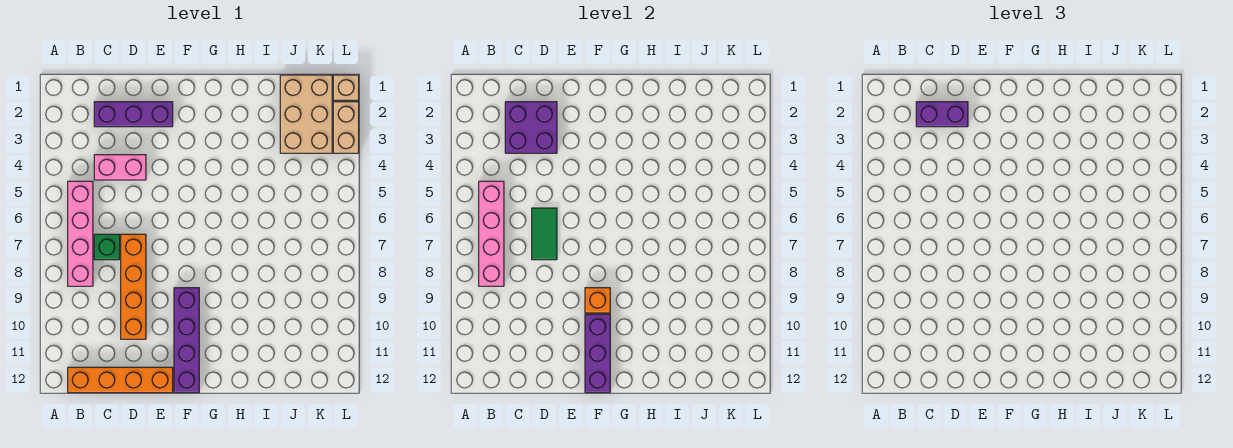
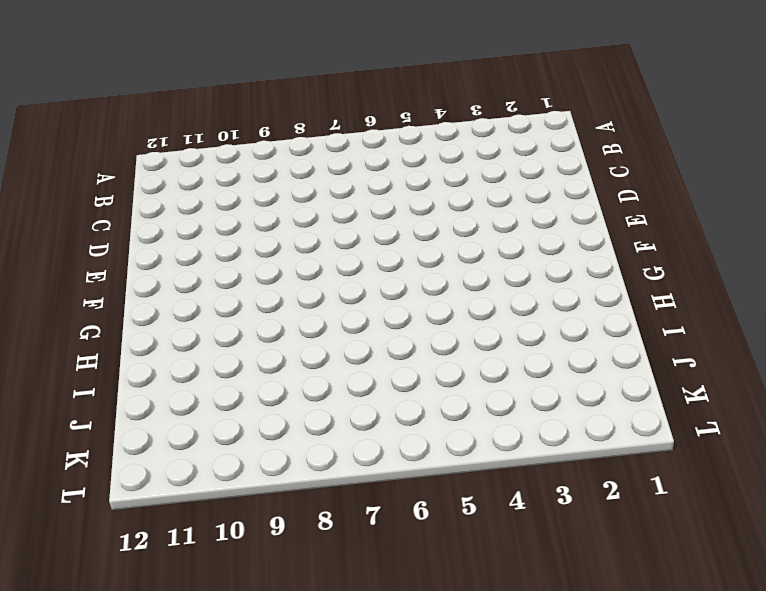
none -> pink 1x4 brick [68,181,93,286]
none -> orange 1x4 brick [68,367,173,393]
none -> purple 1x3 brick [94,102,173,127]

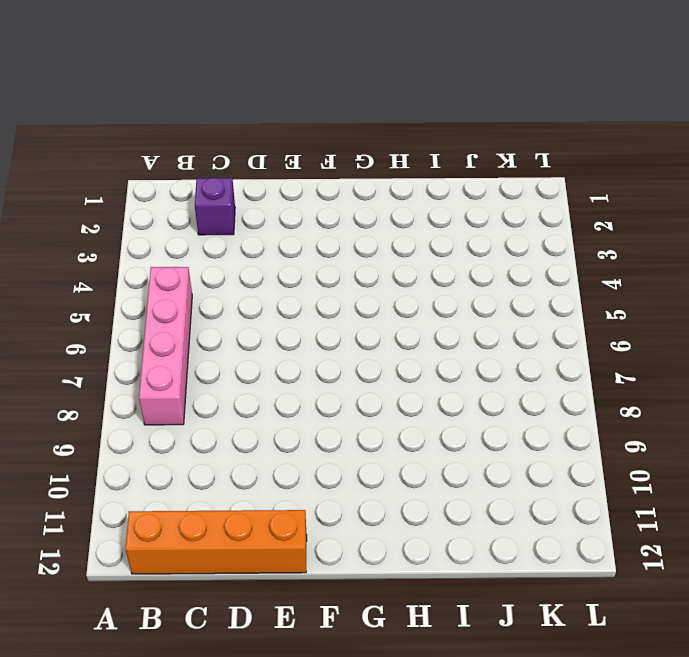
purple 1x1 brick [195,178,235,235] -> purple 1x3 brick [94,102,173,127]
none -> pink 1x2 brick [94,155,146,180]
none -> green 1x1 brick [94,234,120,260]
none -> orange 1x4 brick [121,234,146,339]

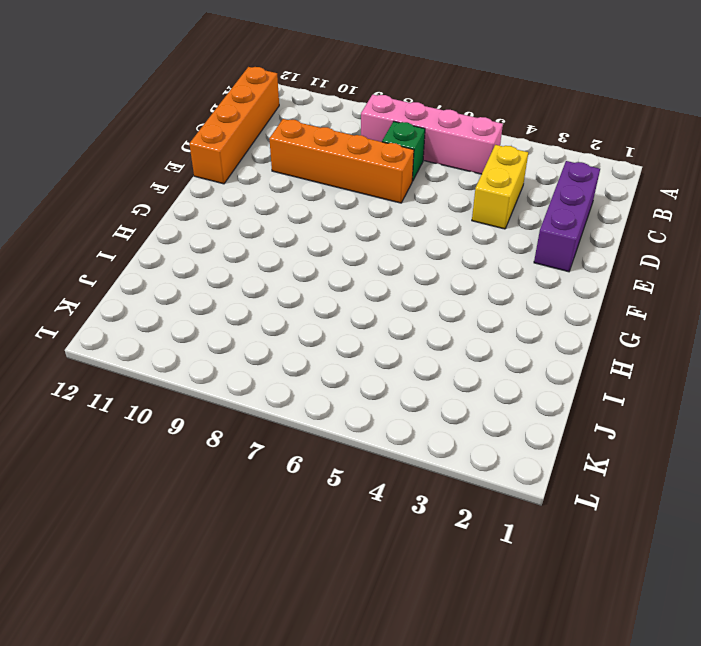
yellow 1x2 brick [472,145,528,229] -> pink 1x2 brick [94,155,146,180]
none -> purple 1x4 brick [174,288,199,393]
none -> tan 2x3 brick [280,75,332,153]
none -> tan 1x1 brick [333,75,359,100]

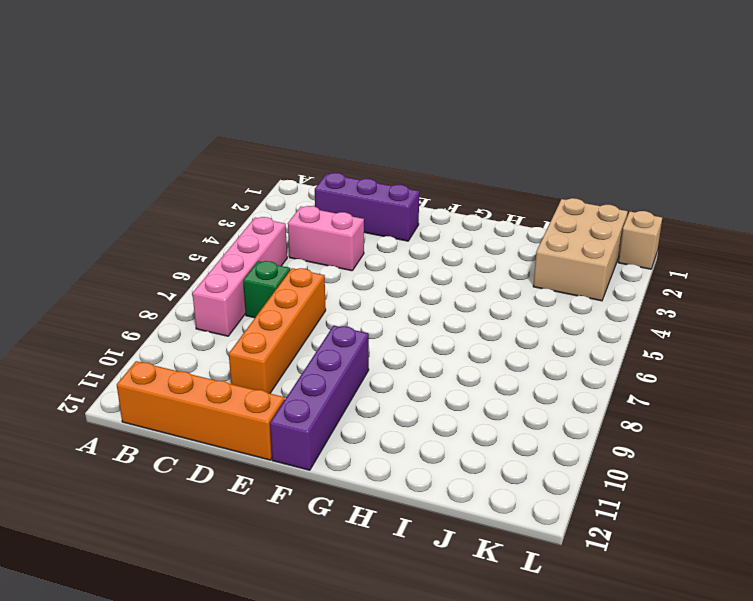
none -> tan 1x2 brick [333,102,359,153]
none -> pink 1x4 brick [479,181,504,286]
none -> purple 2x2 brick [505,102,557,153]

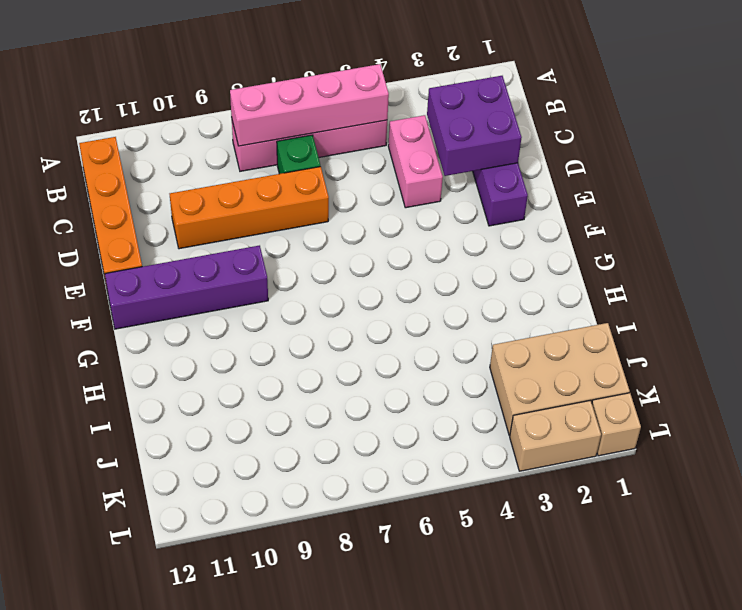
none -> green 1x2 tile [532,208,557,260]
none -> orange 1x1 brick [585,288,610,313]
none -> purple 1x3 brick [585,314,610,393]

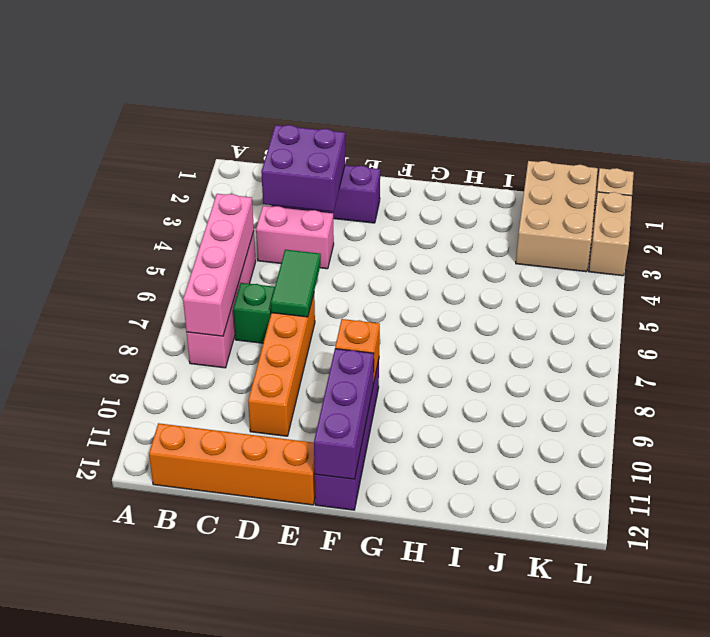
none -> purple 1x2 brick [916,102,968,127]

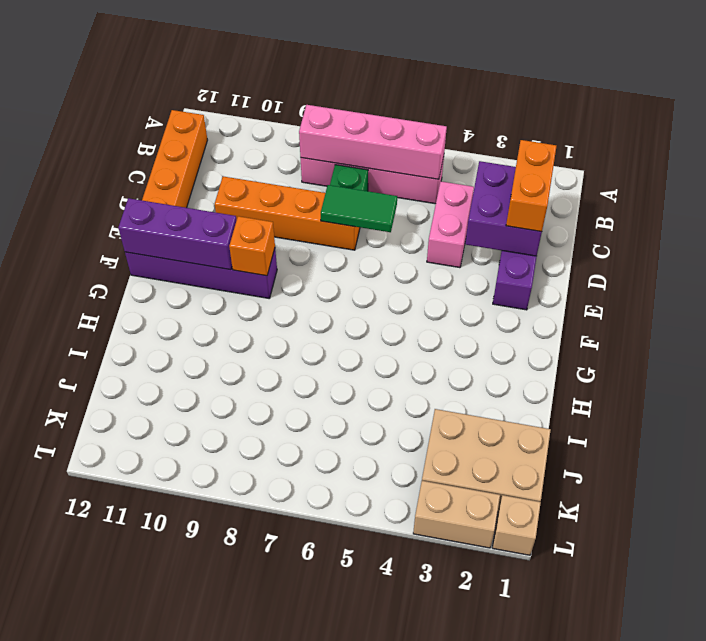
orange 1x2 brick [506,140,556,232] -> purple 1x2 brick [916,102,968,127]

